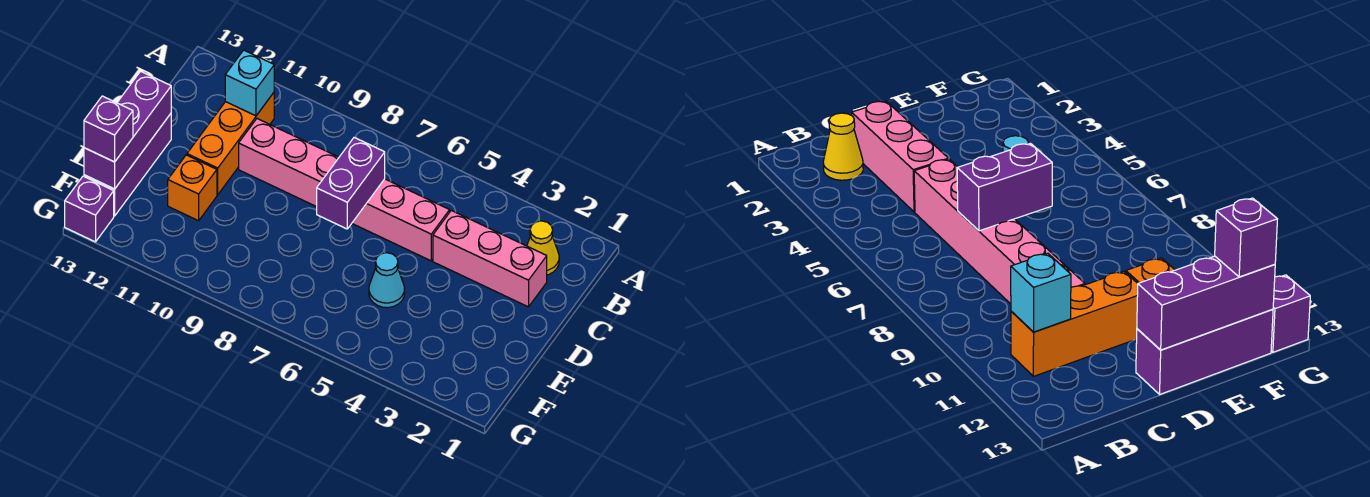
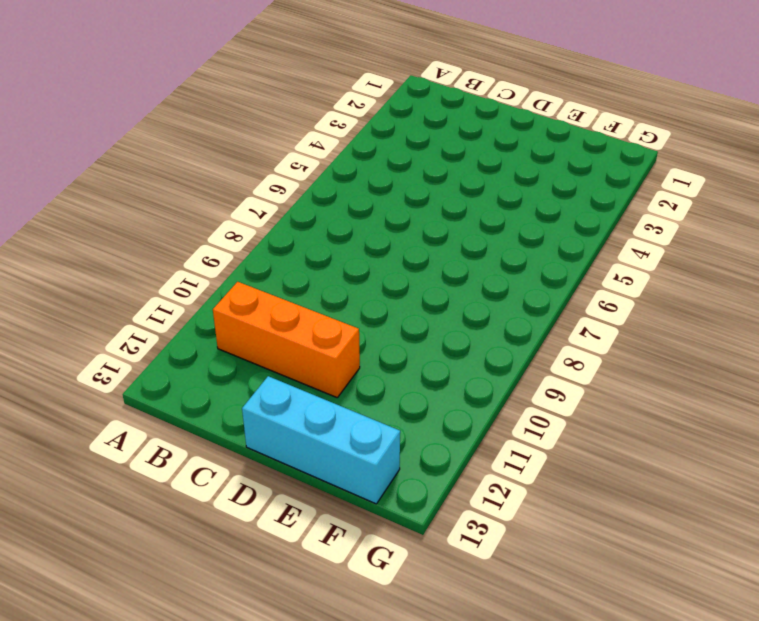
cyan 1x3 brick [242,376,400,504] -> purple 1x3 brick [84,114,171,216]
none -> yellow 1x1 cone [527,221,559,275]
none -> pink 1x3 brick [433,210,547,307]
none -> pink 1x6 brick [239,119,450,261]

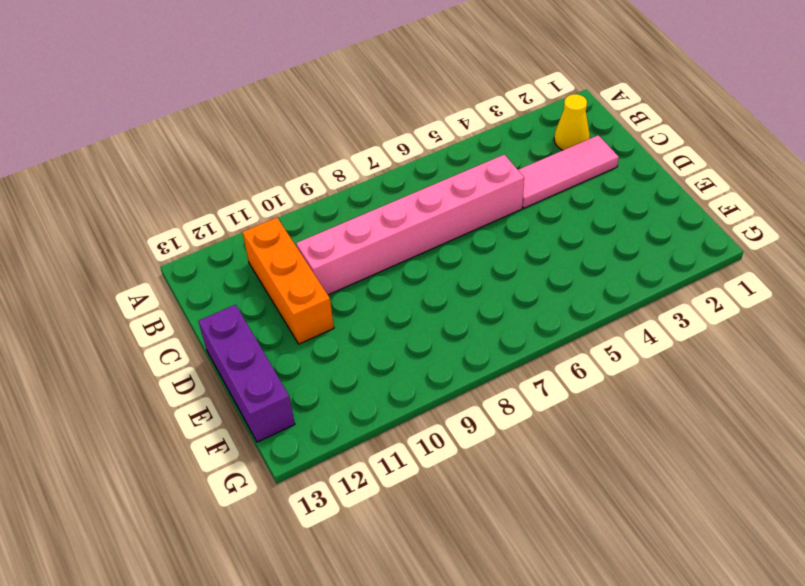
pink 1x3 tile [518,135,619,208] -> pink 1x3 brick [433,210,547,307]
none -> cyan 1x1 cone [369,253,405,308]
none -> orange 1x1 brick [168,155,217,221]
none -> purple 1x1 brick [65,176,114,242]

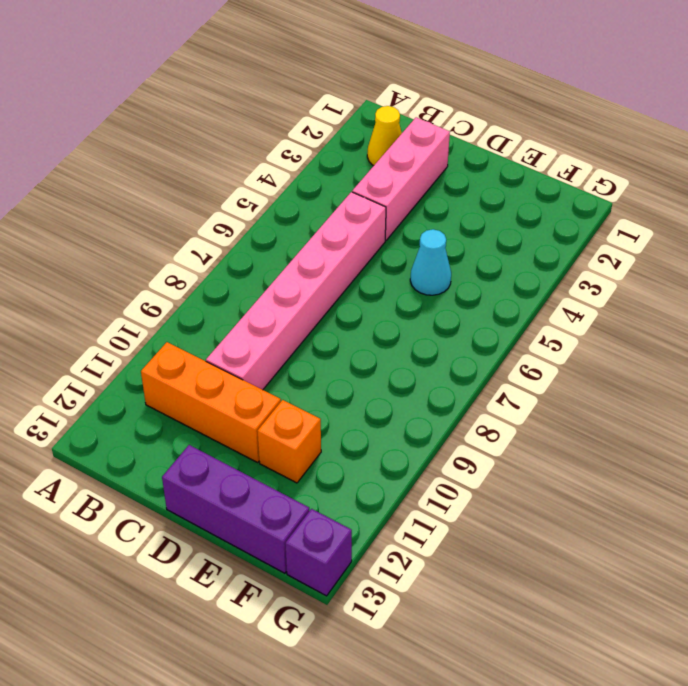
none -> cyan 1x1 brick [225,50,274,116]
none -> purple 1x2 brick [317,137,385,229]
none -> purple 1x3 brick [84,71,171,189]

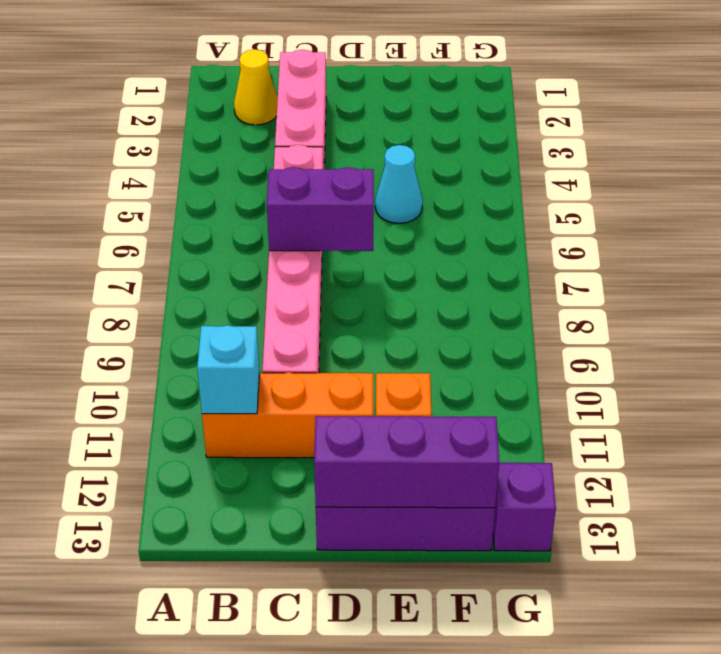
none -> purple 1x1 brick [84,96,133,162]

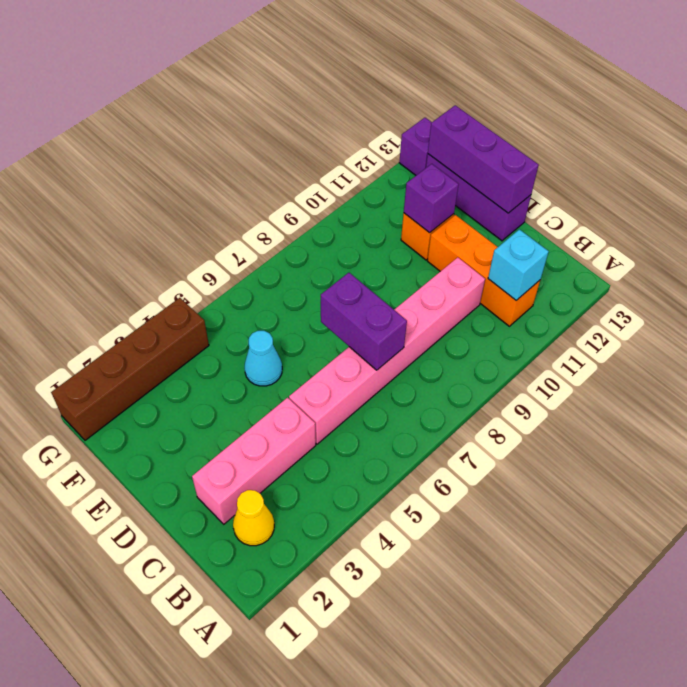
purple 1x1 brick [404,164,459,233] -> purple 1x1 brick moved to [84,96,133,162]
brown 1x4 brick [51,298,209,440] -> none

